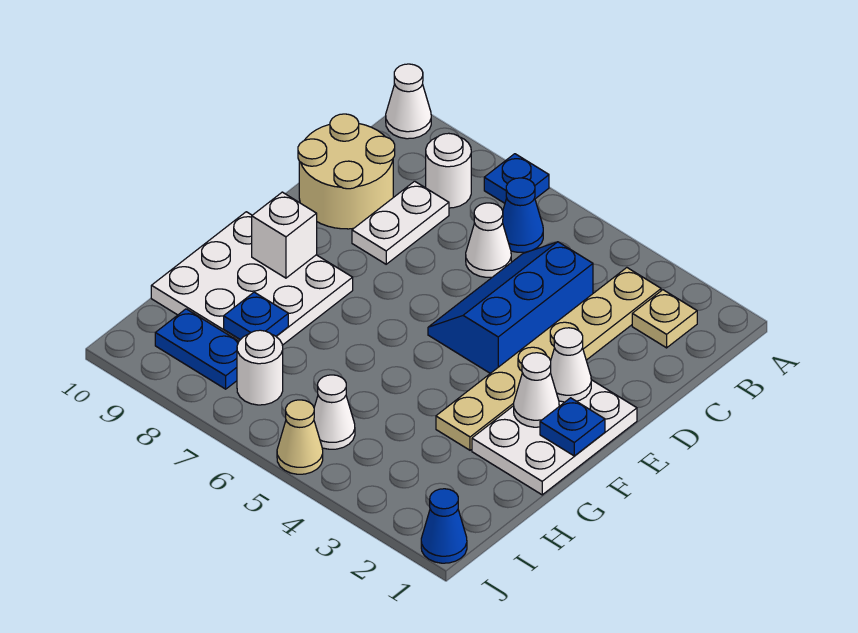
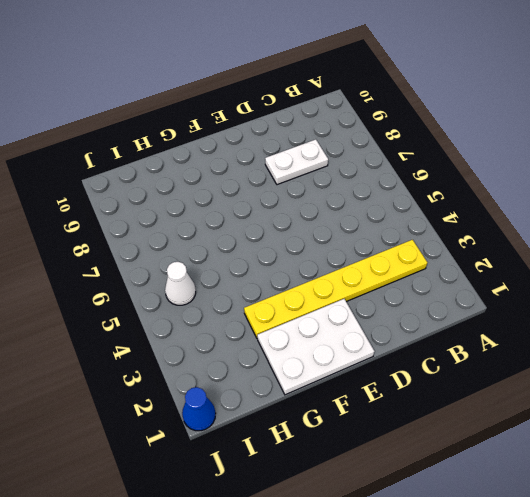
yellow 1x6 plate [244,240,427,338] -> tan 1x6 plate [436,268,661,450]
none -> blue 1x1 plate [484,154,549,203]
none -> white 1x1 cone [386,64,431,139]
none -> tan 1x1 plate [632,290,697,348]

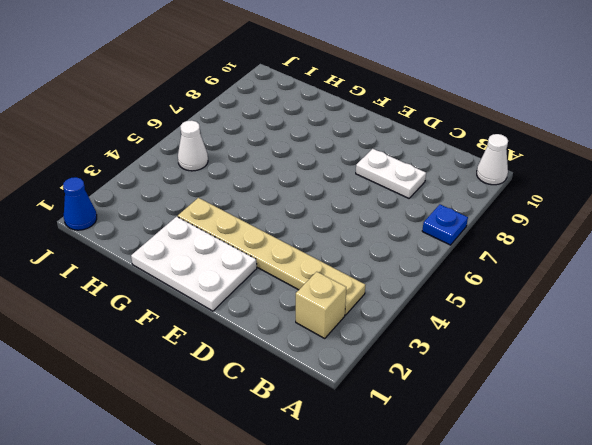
tan 1x1 brick [296,272,346,338] -> tan 1x1 plate [632,290,697,348]
none -> blue 1x1 cone [503,178,543,252]
none -> white 1x1 round brick [426,133,471,208]
none -> blue 2x3 slope [428,242,593,373]

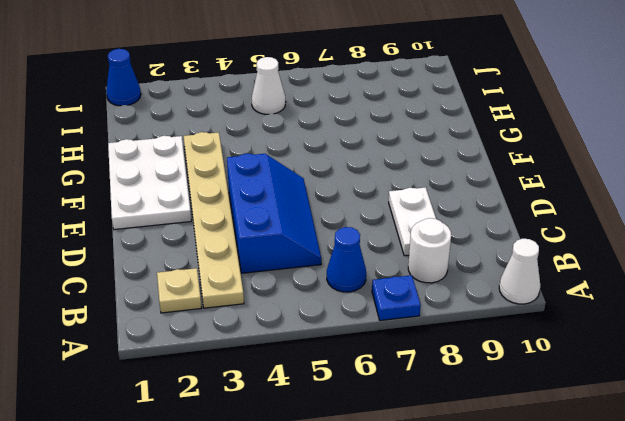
none -> white 1x1 cone [466,203,511,277]
none -> tan 2x2 round brick [298,114,395,229]
none -> white 3x3 plate [151,212,353,345]

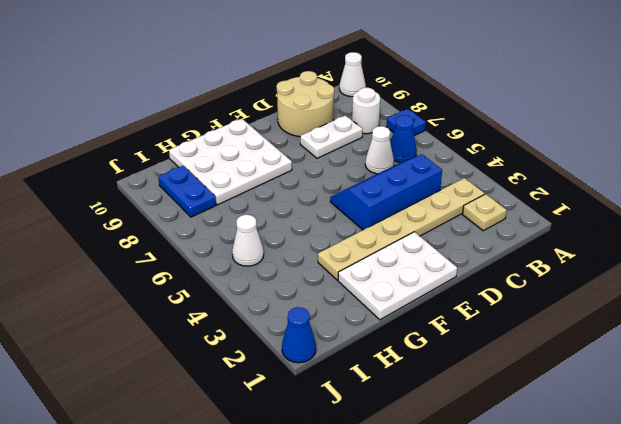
none -> white 1x1 round brick [237,330,283,405]
none -> tan 1x1 cone [277,400,323,474]
none -> white 1x1 cone [551,328,591,402]

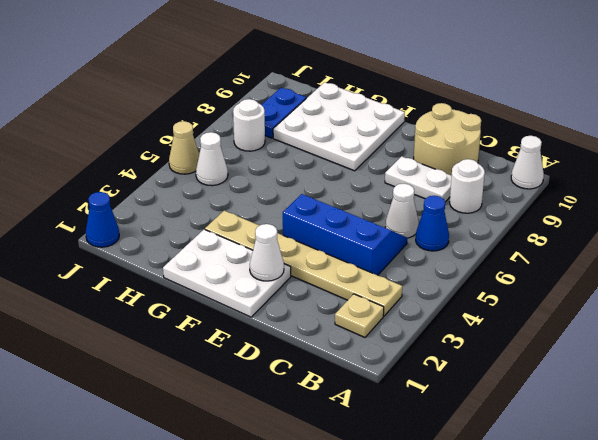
none -> blue 1x1 plate [484,154,549,203]
none -> blue 1x1 plate [540,398,605,456]
none -> white 1x1 cone [514,353,559,427]

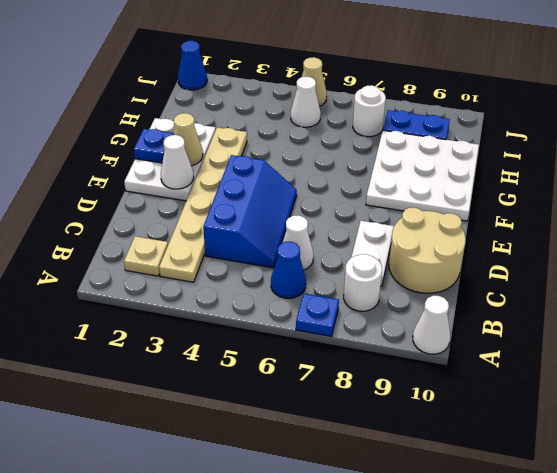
tan 1x1 cone [174,113,203,166] -> white 1x1 cone [514,353,559,427]
none -> white 1x1 brick [252,192,317,278]
none -> blue 1x1 plate [224,292,288,340]

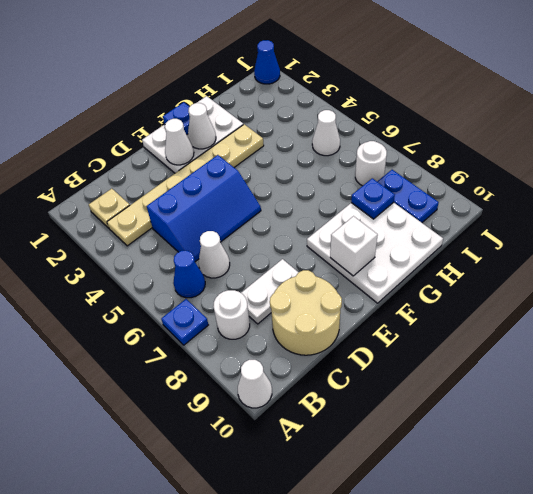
none -> tan 1x1 cone [277,400,323,474]

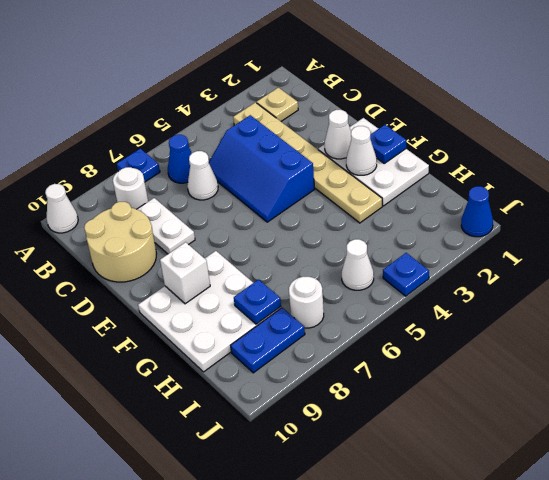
blue 1x1 plate [383,253,429,296] -> none
none -> tan 1x1 cone [277,400,323,474]

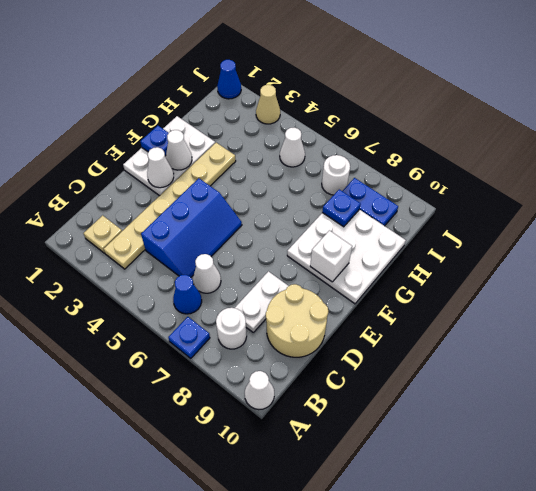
tan 1x1 cone [256,85,280,124] -> tan 1x1 cone moved to [277,400,323,474]

